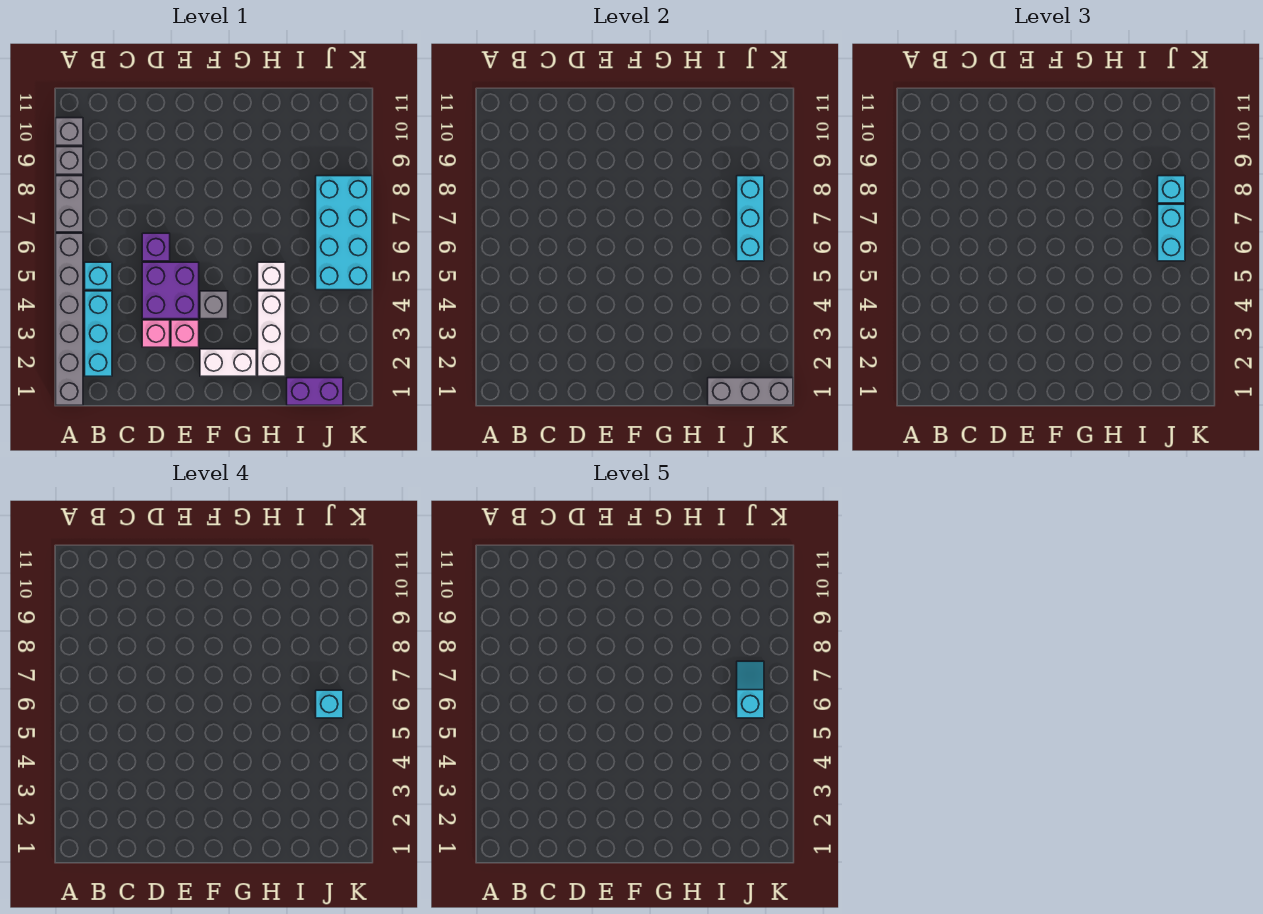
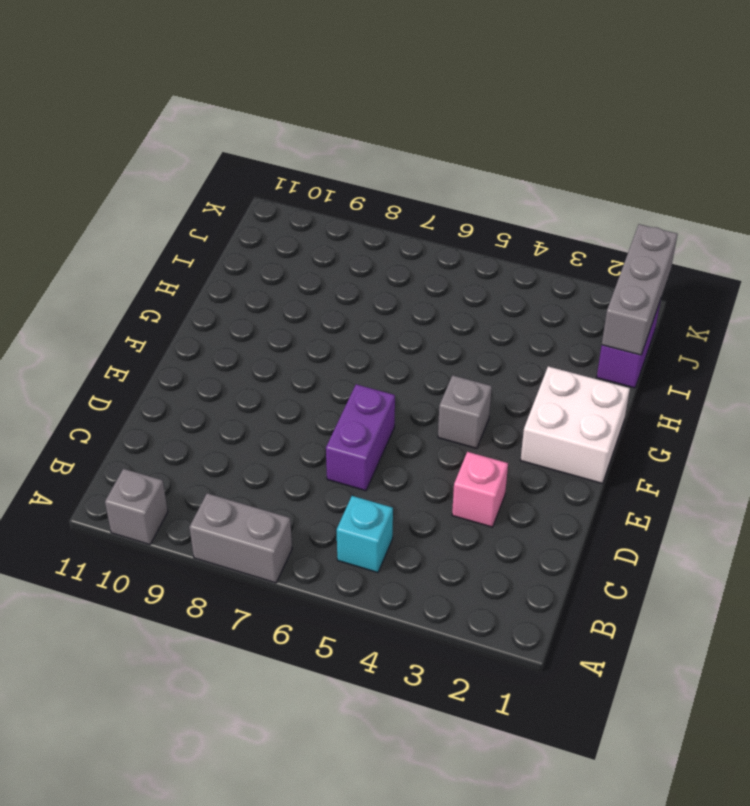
purple 1x2 brick [326,384,395,491] -> purple 1x1 brick [142,233,170,261]
white 2x2 brick [520,366,630,484] -> white 1x2 brick [200,349,256,376]
none -> grey 1x6 brick [56,233,83,405]
none -> grey 1x1 brick [56,147,83,174]
none -> cyan 1x3 brick [85,291,112,376]

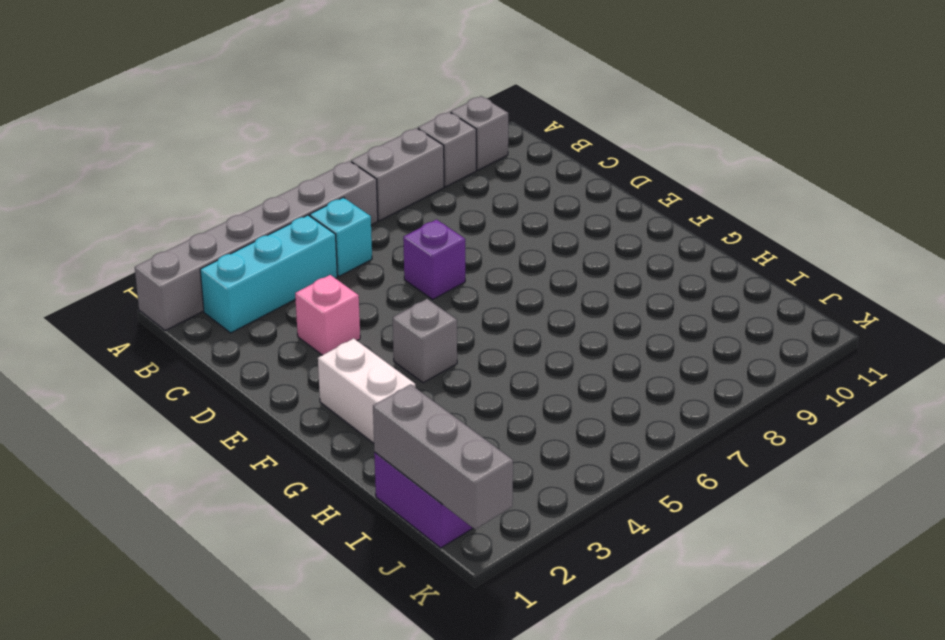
none -> purple 2x2 brick [142,262,199,319]
none -> pink 1x1 brick [171,320,199,347]
none -> white 1x3 brick [258,291,285,376]

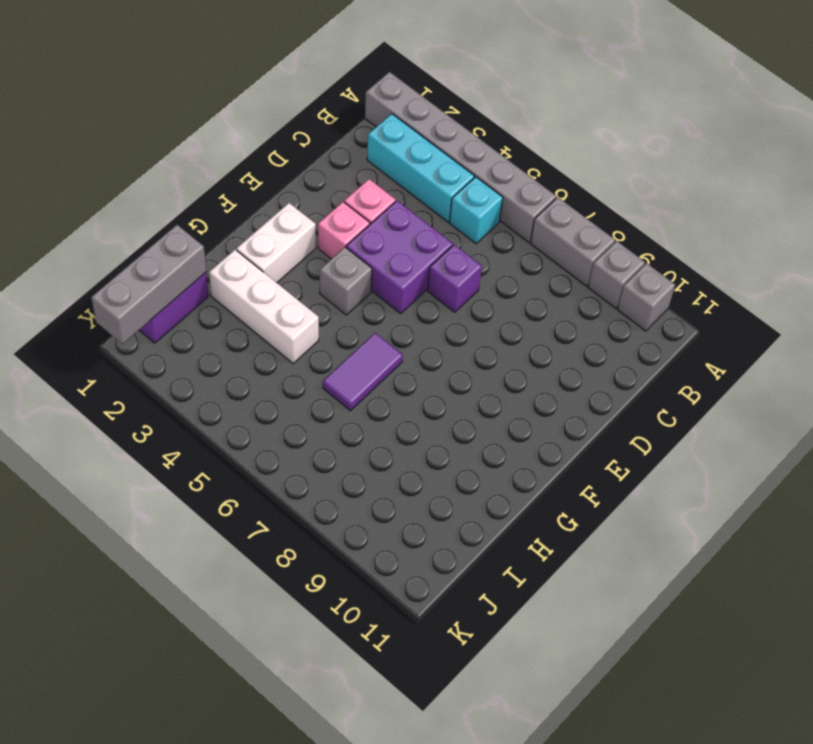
purple 1x2 tile [323,333,403,411] -> none
none -> white 1x1 brick [258,262,285,290]
none -> cyan 2x4 brick [316,176,372,290]
none -> cyan 1x3 brick [737,176,764,261]

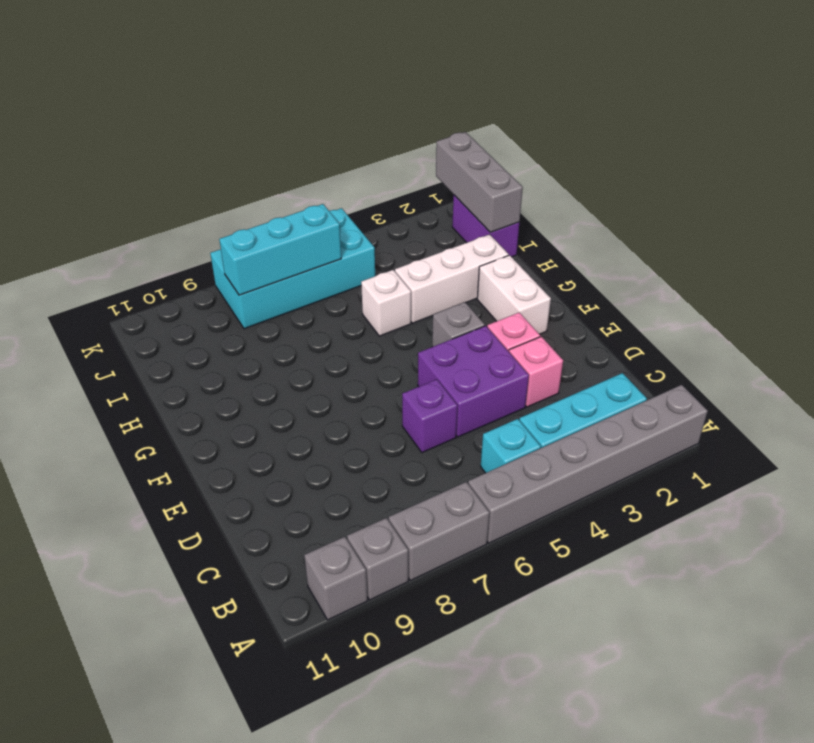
none -> cyan 1x2 brick [1158,204,1185,261]
none -> cyan 1x1 brick [1158,176,1185,203]
none -> cyan 1x1 brick [316,690,343,718]

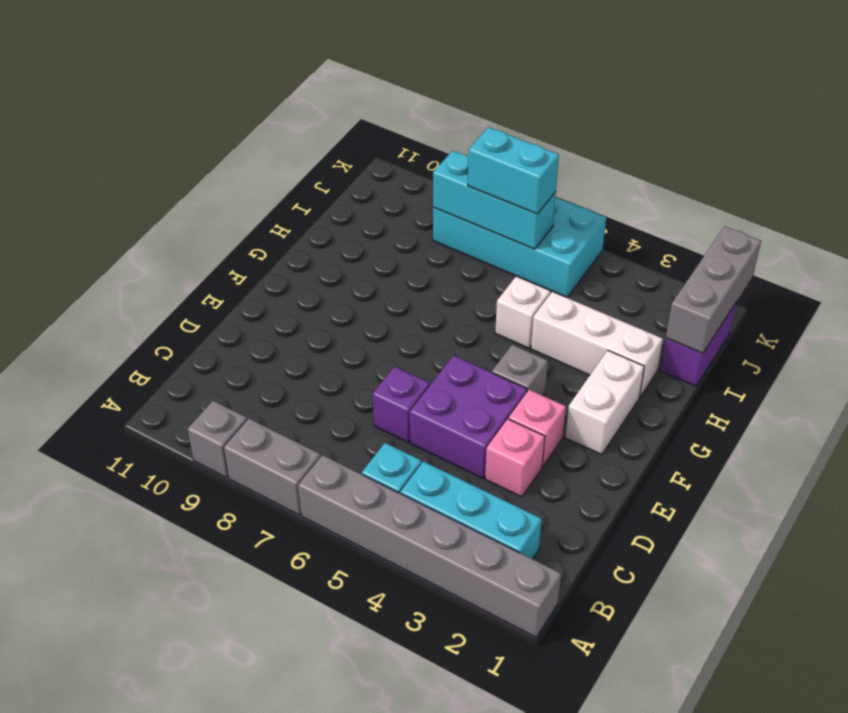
none -> grey 1x1 brick [56,118,83,145]
none -> cyan 1x1 brick [1158,176,1185,203]
none -> cyan 1x1 brick [316,690,343,718]

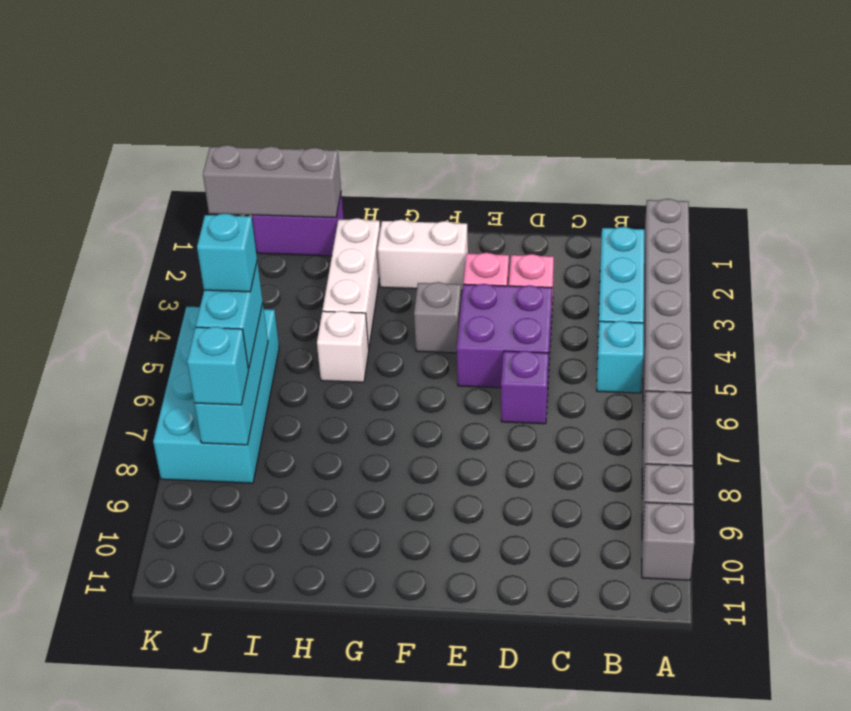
none -> cyan 1x2 slope [737,661,764,718]

